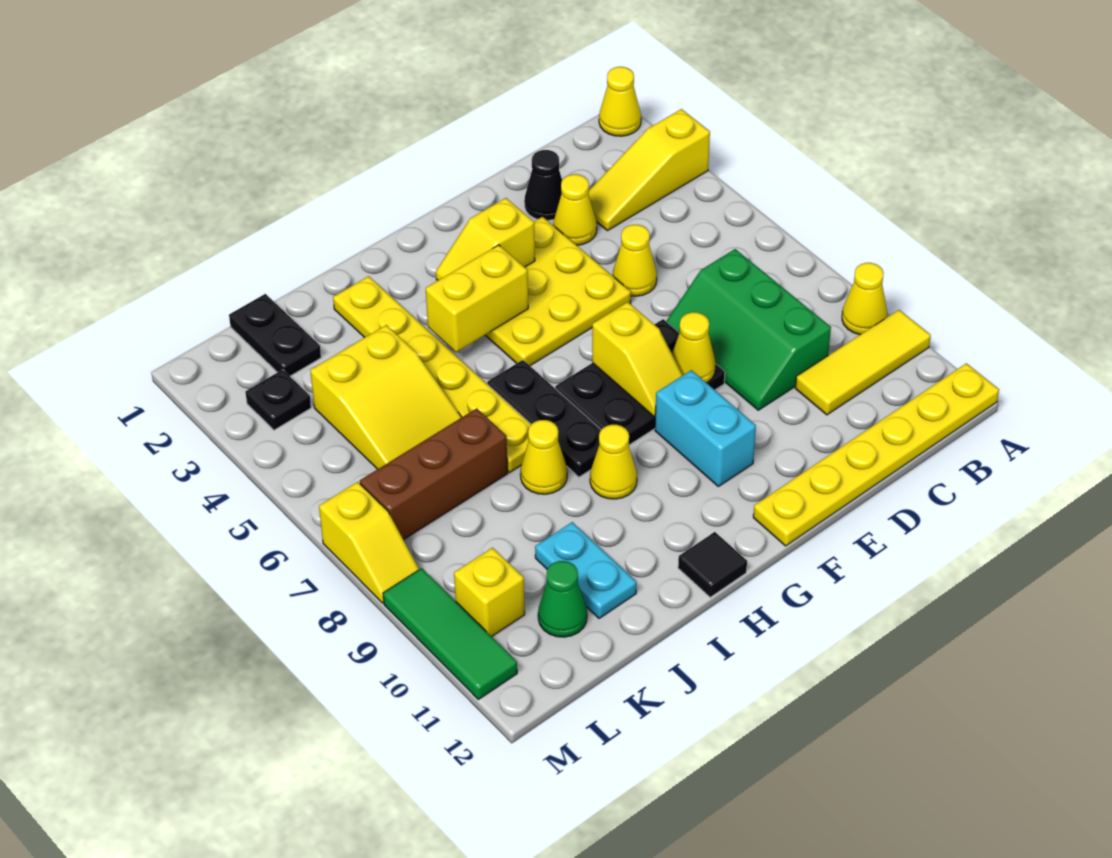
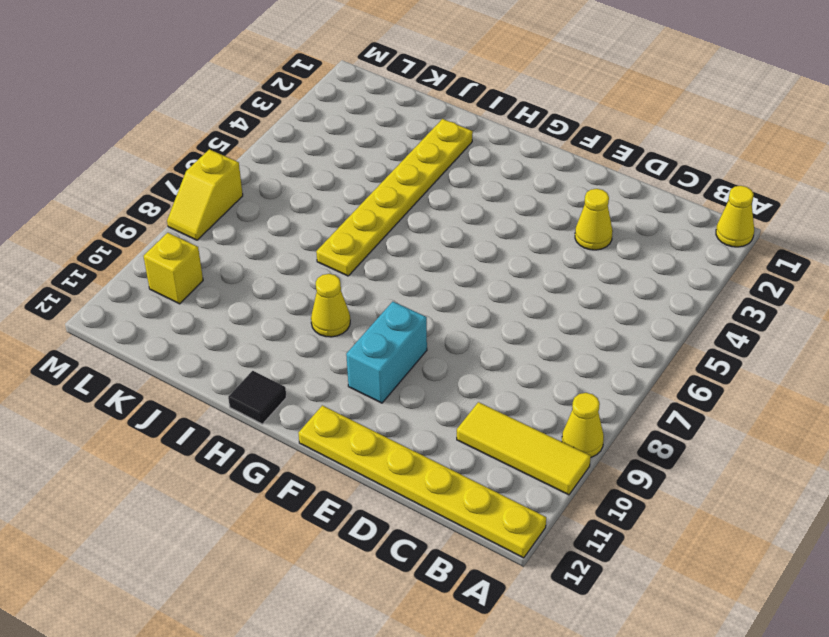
none -> yellow 1x3 slope [588,109,710,231]
none -> green 2x3 slope [666,249,831,410]
none -> black 1x1 cone [524,150,562,221]
none -> yellow 1x1 cone [613,225,657,296]

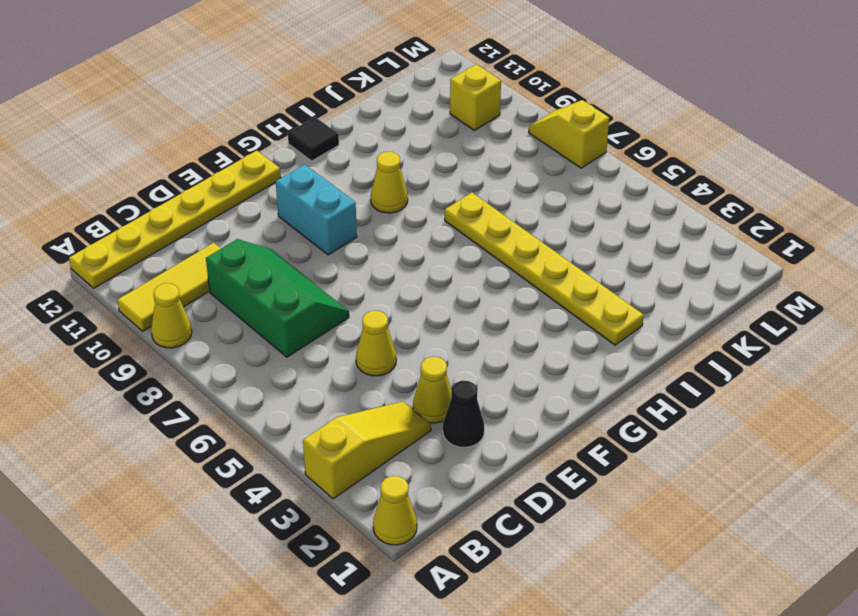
none -> yellow 3x3 plate [436,217,631,366]
none -> black 2x3 plate [555,319,725,445]
none -> black 1x3 plate [487,360,601,477]
none -> yellow 1x1 cone [520,420,567,494]

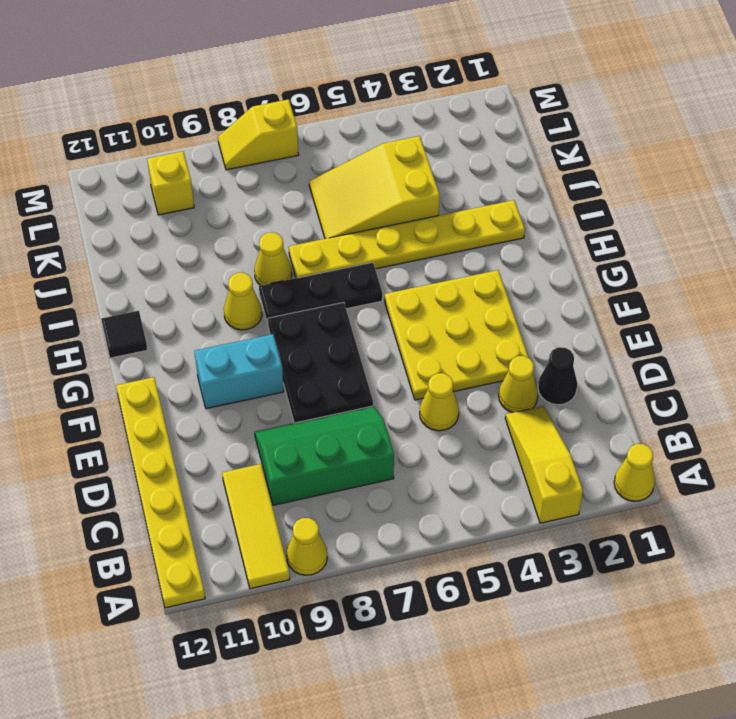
none -> brown 1x3 brick [360,408,508,540]
none -> cyan 1x2 plate [535,522,636,618]
none -> black 1x2 plate [229,294,321,376]
none -> green 1x1 cone [538,561,587,637]

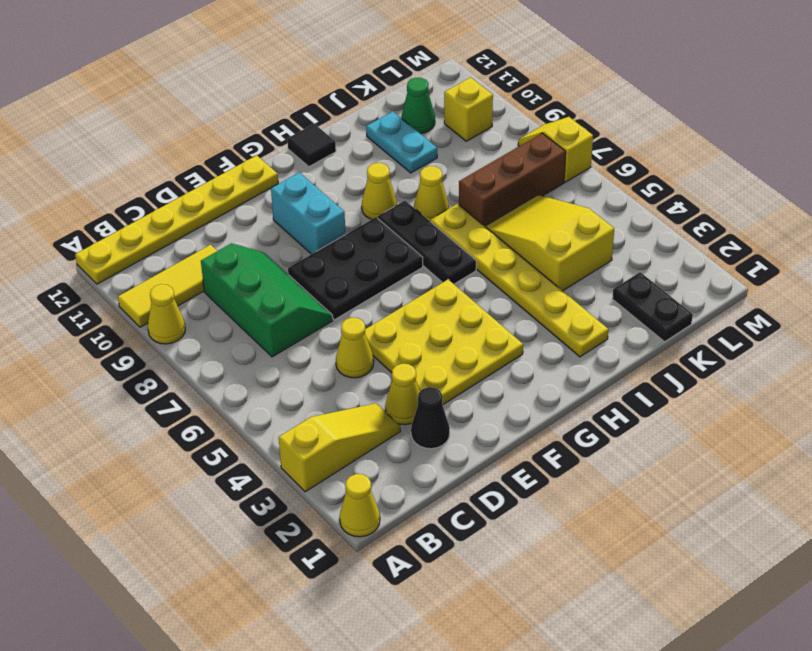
none -> black 1x1 plate [245,370,311,430]
none -> green 1x3 tile [383,568,517,699]
none -> yellow 1x1 cone [672,312,716,383]
none -> yellow 1x2 slope [436,198,535,280]

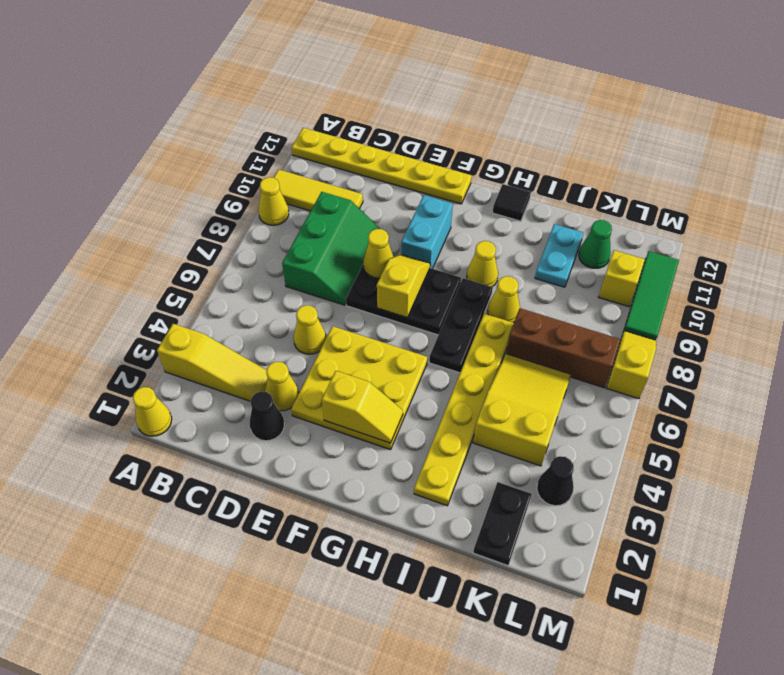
black 1x1 cone [537,456,574,506] -> black 1x1 plate [245,370,311,430]
none -> yellow 1x2 brick [426,245,528,352]

